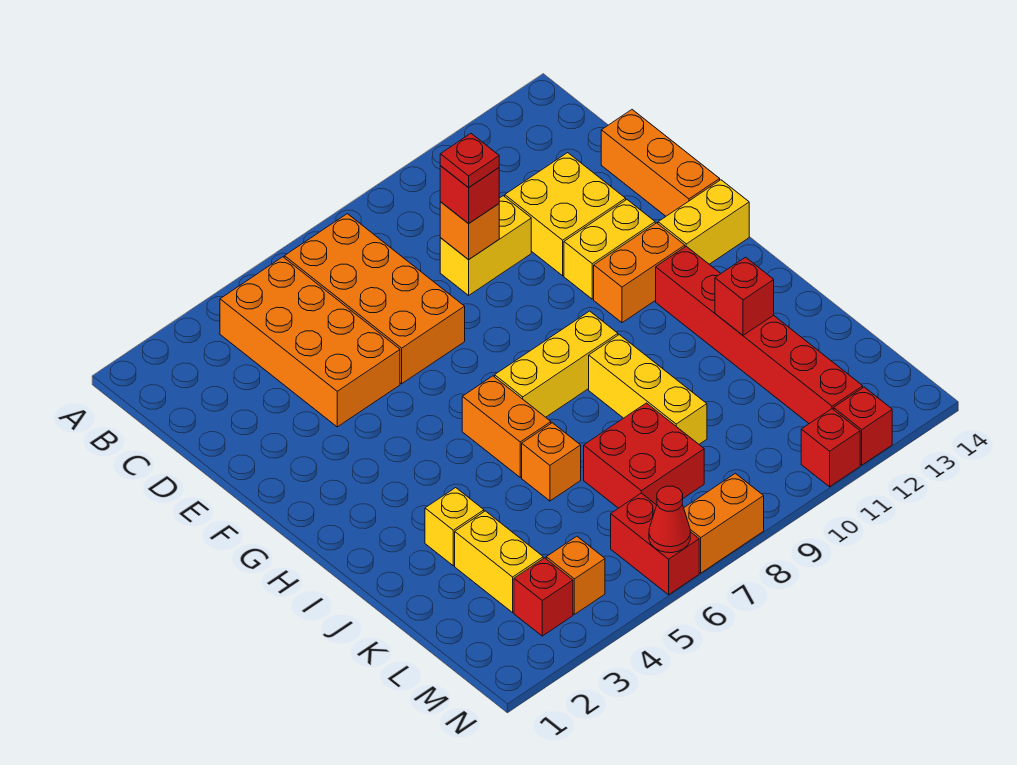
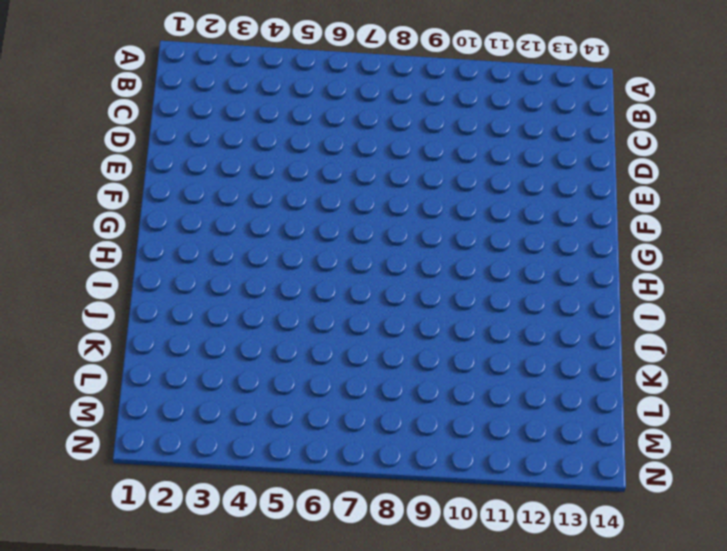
none -> orange 2x4 brick [220,257,400,427]
none -> orange 2x4 brick [284,214,465,384]
none -> yellow 1x2 brick [440,196,531,295]

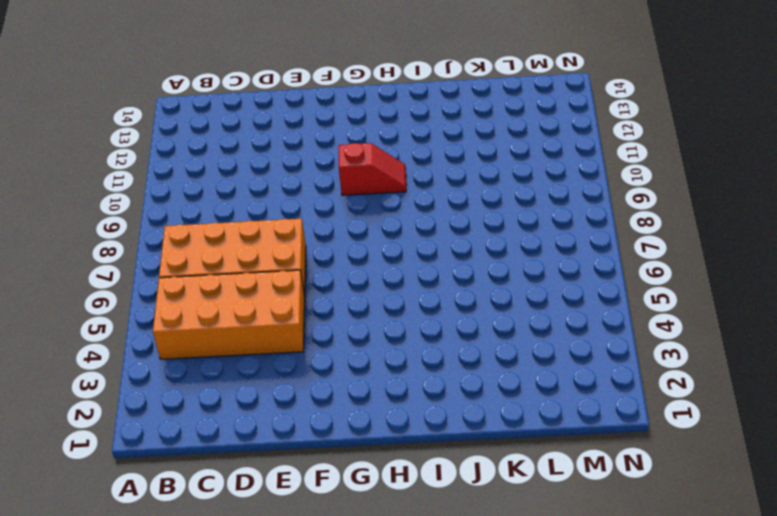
red 1x2 slope [339,143,406,195] -> none
none -> yellow 1x2 brick [440,196,531,295]
none -> yellow 2x2 brick [505,153,626,276]
none -> orange 1x3 brick [601,110,720,216]

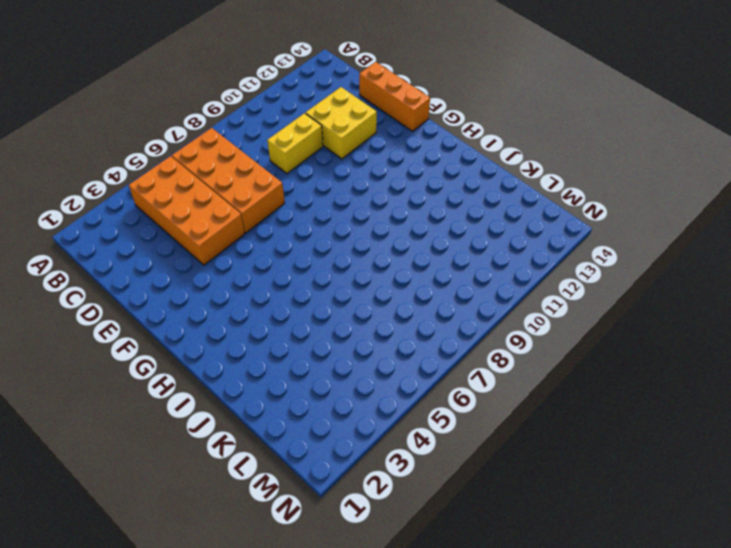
none -> yellow 1x2 brick [564,200,655,299]
none -> orange 1x2 brick [594,223,685,323]
none -> yellow 1x2 brick [658,180,749,264]

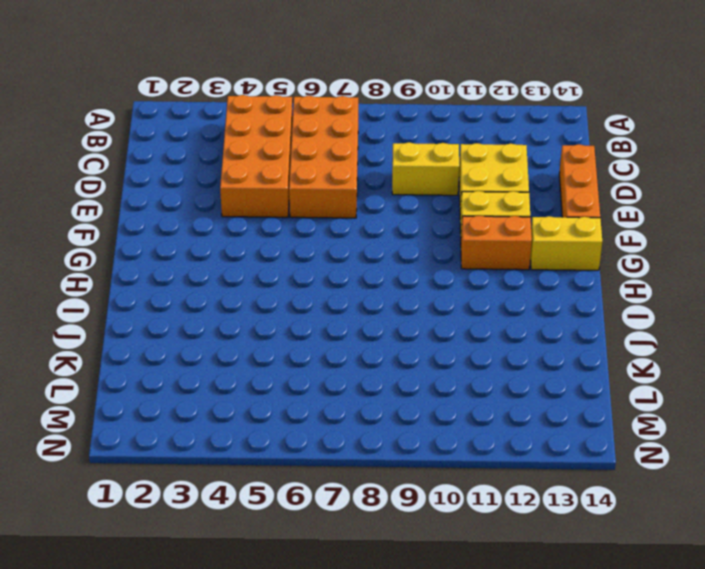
none -> orange 1x2 brick [462,376,551,477]
none -> yellow 1x3 brick [495,311,618,417]
none -> red 1x6 brick [656,246,863,424]

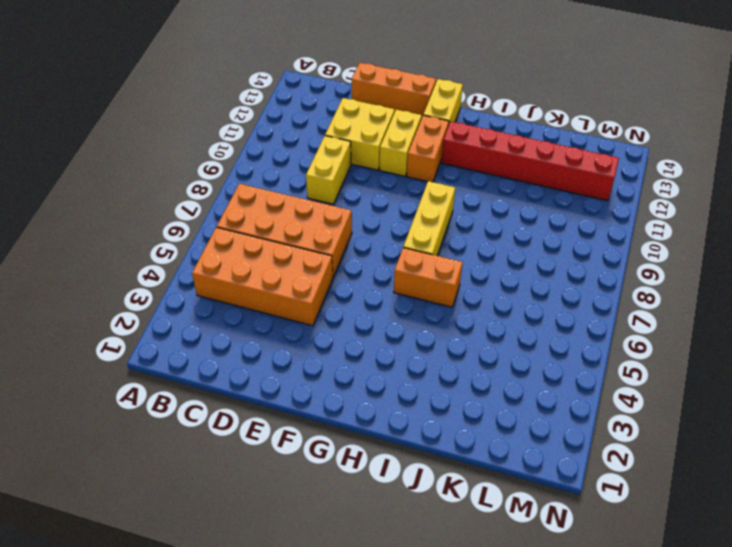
none -> yellow 1x3 brick [589,335,707,444]
none -> yellow 1x1 brick [425,488,484,566]
none -> orange 1x1 brick [522,423,581,501]

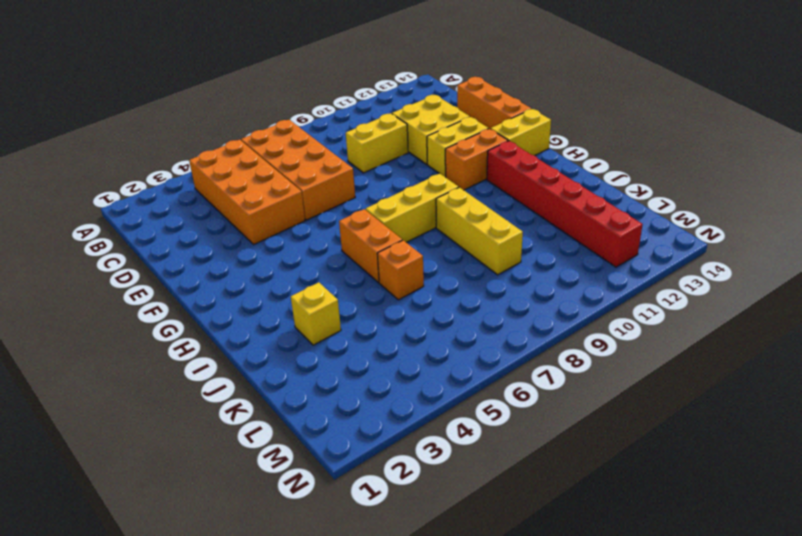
none -> yellow 1x2 brick [455,511,543,612]
none -> red 2x2 brick [584,403,704,508]
none -> red 1x1 brick [514,558,573,636]

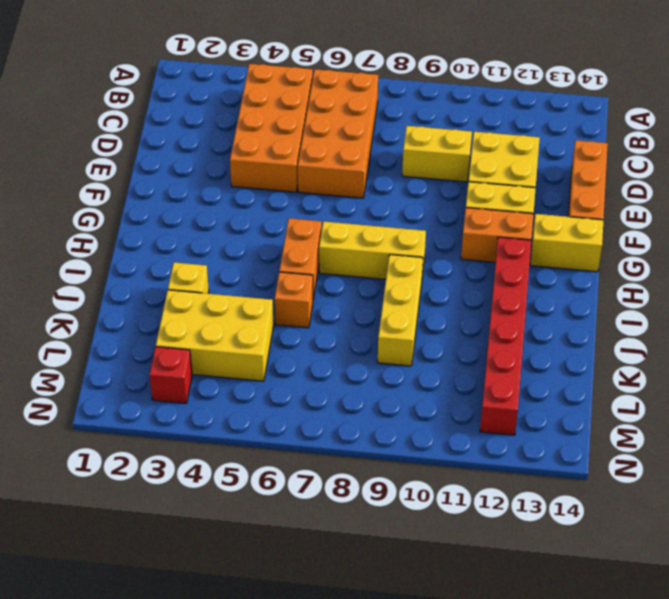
yellow 2x3 brick [156,290,274,381] -> yellow 1x2 brick [455,511,543,612]
none -> red 2x2 brick [584,403,704,508]
none -> orange 1x1 brick [546,536,605,614]
none -> red 1x2 brick [611,493,699,595]

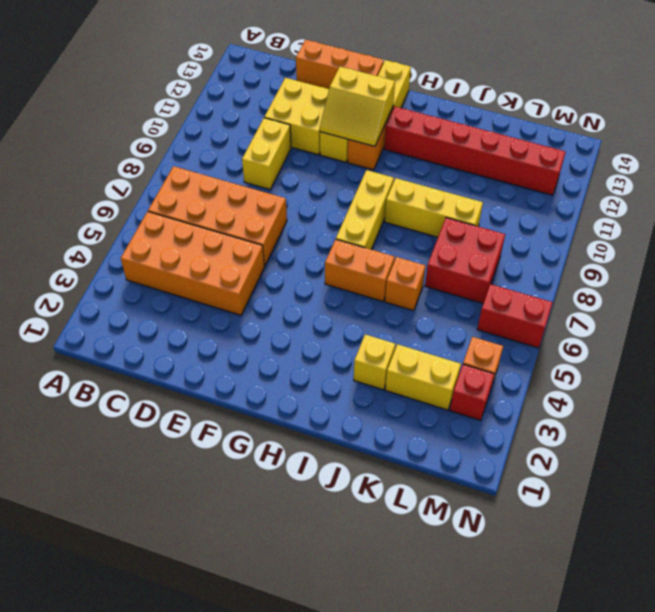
yellow 2x2 slope [320,67,395,146] -> none
none -> orange 1x2 brick [684,473,764,573]
none -> red 1x1 brick [801,409,860,487]
none -> red 1x1 brick [834,387,892,465]

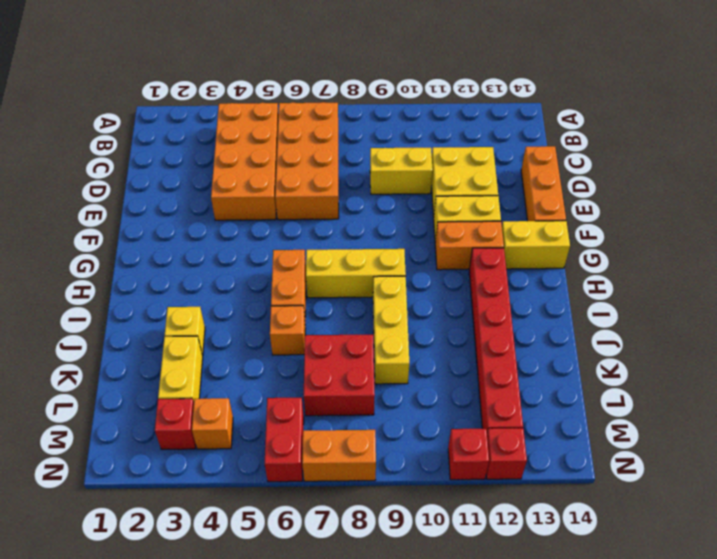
none -> orange 1x1 brick [440,202,499,260]
none -> red 1x1 brick [715,257,774,335]
none -> red 1x1 cone [649,486,690,553]

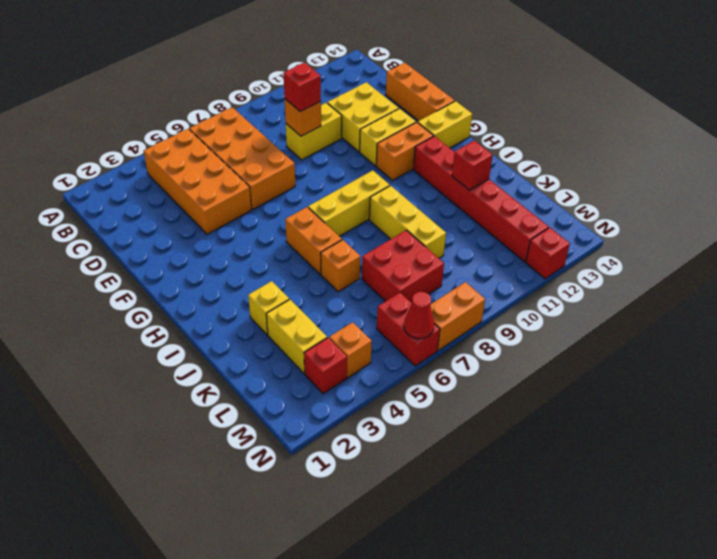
none -> red 1x1 brick [801,409,860,487]
none -> red 1x1 plate [440,134,499,188]

